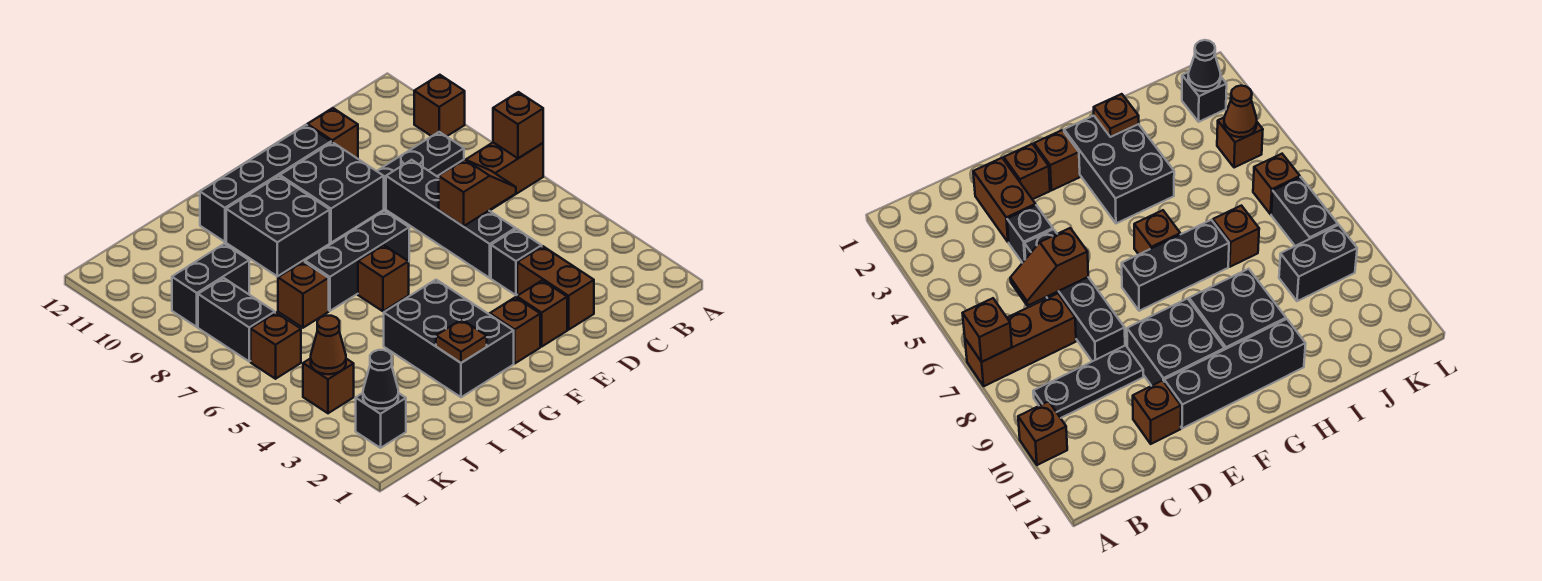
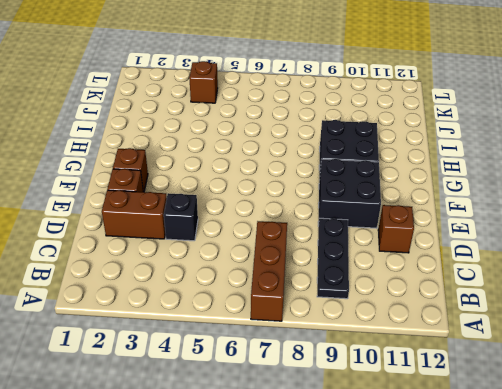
none -> brown 1x1 brick [414,75,465,137]
none -> black 1x4 brick [386,160,515,278]
none -> black 1x4 brick [200,125,331,242]

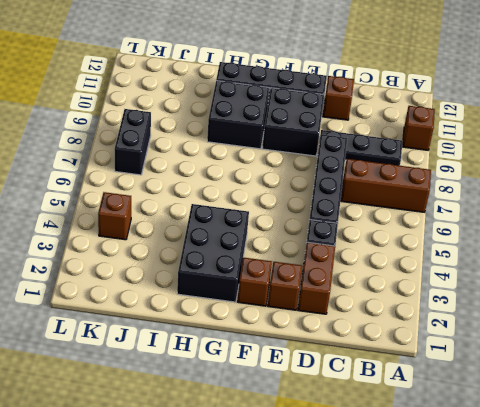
none -> black 1x3 brick [305,211,409,311]
none -> brown 1x1 brick [358,245,409,311]
none -> brown 1x1 brick [278,262,329,328]

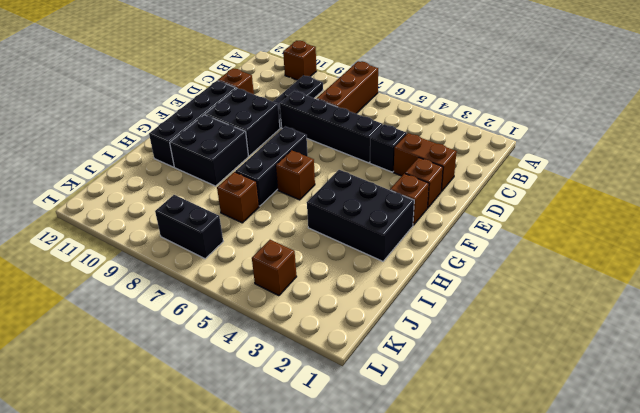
none -> black 1x2 brick [172,244,249,327]
none -> black 1x1 brick [356,393,406,448]
none -> brown 1x1 brick [251,313,301,379]

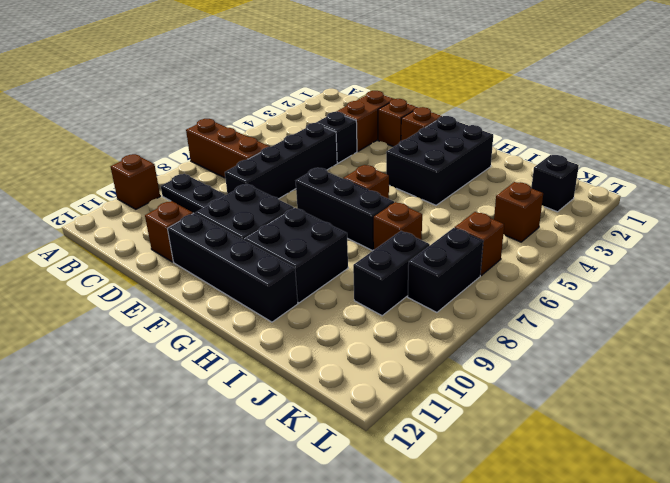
black 1x2 brick [353,231,430,316] -> black 1x2 brick turned to [172,244,249,327]
none -> brown 1x1 brick [493,92,543,158]
none -> brown 1x2 slope [439,160,516,226]
none -> brown 1x1 plate [436,319,487,363]

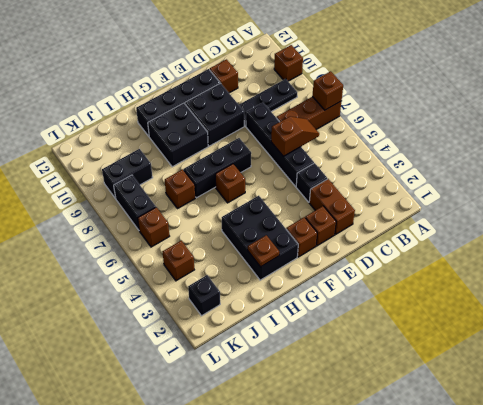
none -> black 1x1 cone [363,350,398,409]
none -> brown 1x1 cone [311,316,346,374]

